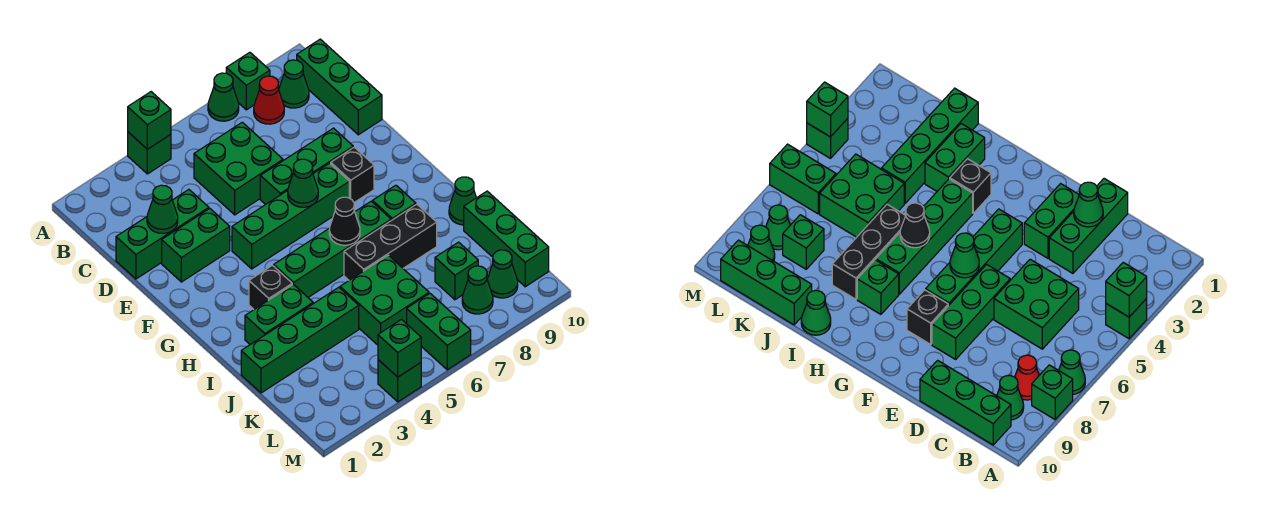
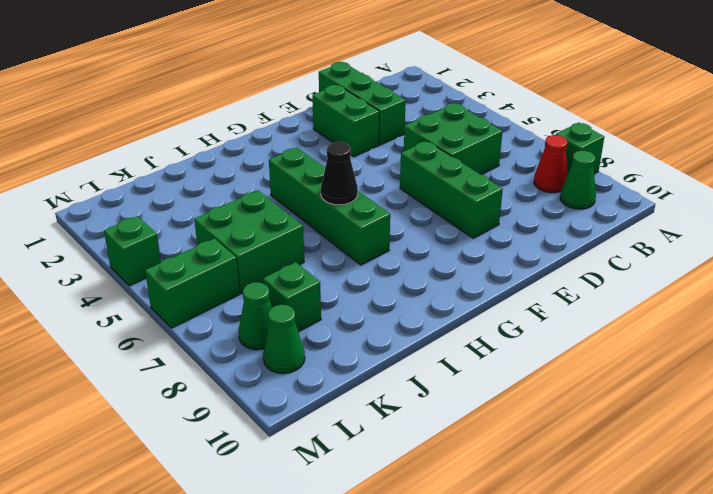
none -> green 1x1 brick [128,132,171,174]
none -> green 1x1 cone [208,73,239,121]
none -> green 1x3 brick [297,39,382,135]
none -> green 1x4 brick [232,163,349,269]

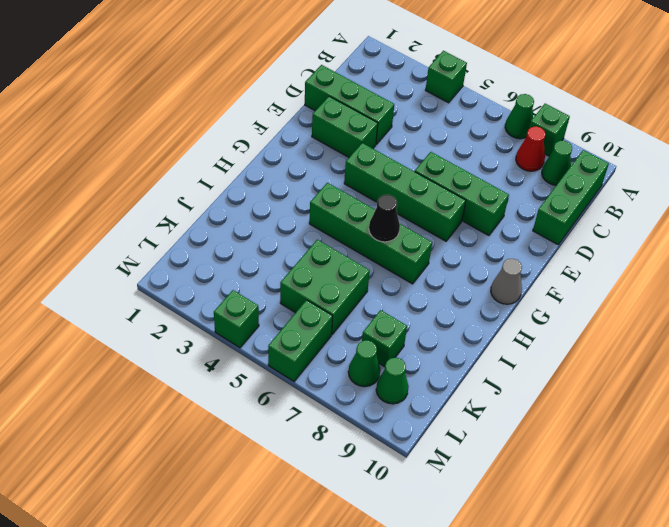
grey 1x1 cone [491,259,522,304] -> none
none -> green 2x2 brick [194,122,283,215]
none -> black 1x1 brick [331,147,374,203]
none -> black 1x1 brick [249,265,292,309]
none -> green 1x1 brick [372,185,416,220]

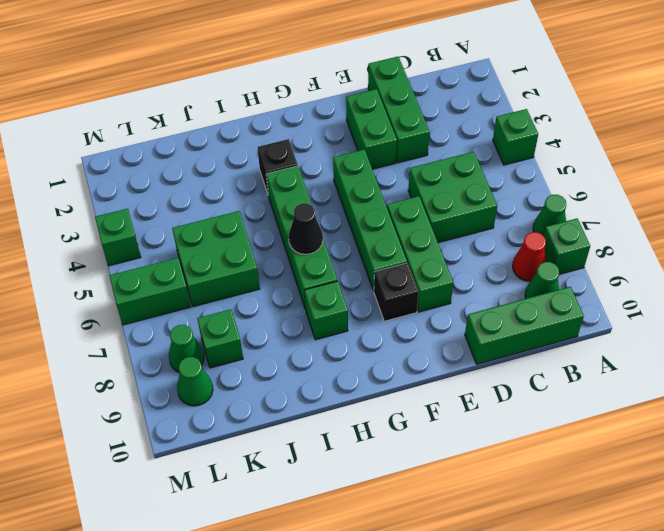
none -> green 1x2 brick [245,284,313,345]
none -> black 1x3 brick [344,204,437,280]
none -> green 1x1 cone [449,177,476,225]
none -> green 1x4 brick [241,287,359,393]

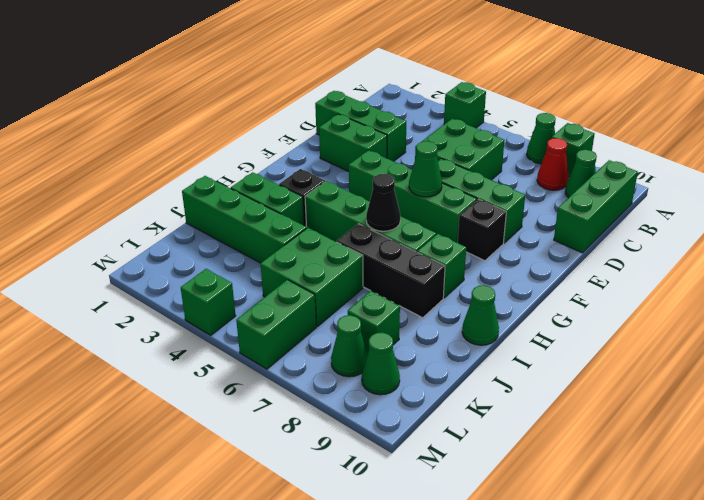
none -> green 1x3 brick [464,191,549,287]
none -> green 1x1 brick [128,92,171,149]
none -> green 1x1 cone [147,185,178,233]
none -> green 1x1 brick [378,320,421,377]

